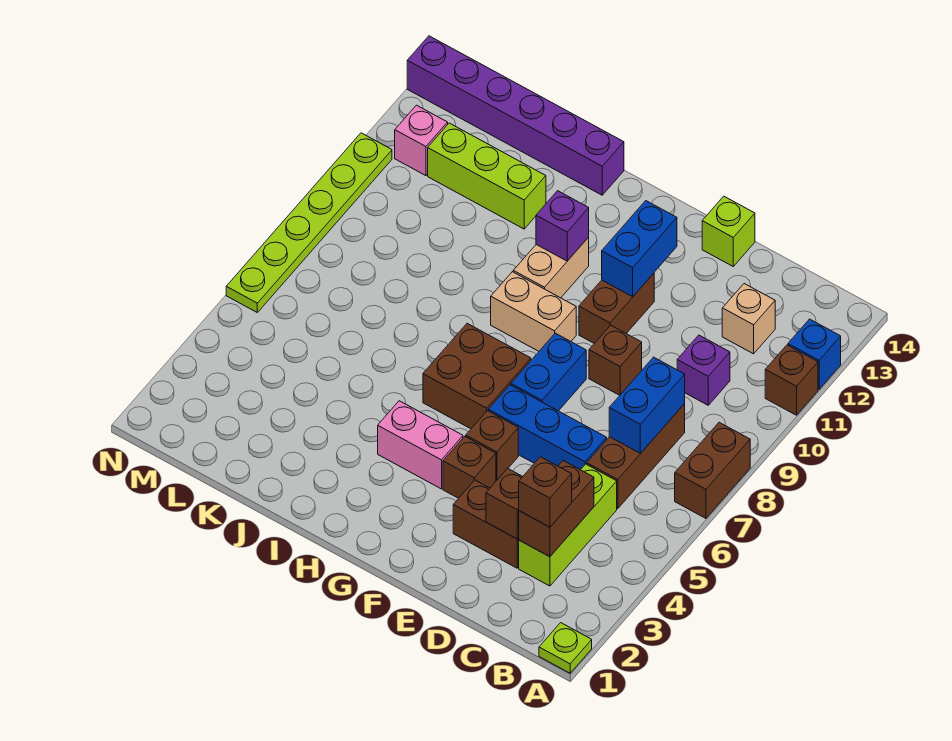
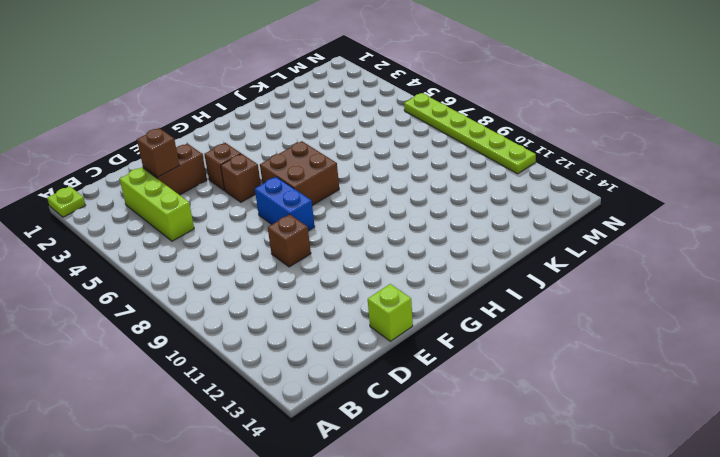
none -> brown 1x2 brick [675,422,750,518]
none -> brown 1x1 brick [765,345,818,415]
none -> blue 1x1 brick [788,319,841,389]
none -> brown 1x3 brick [587,404,685,509]

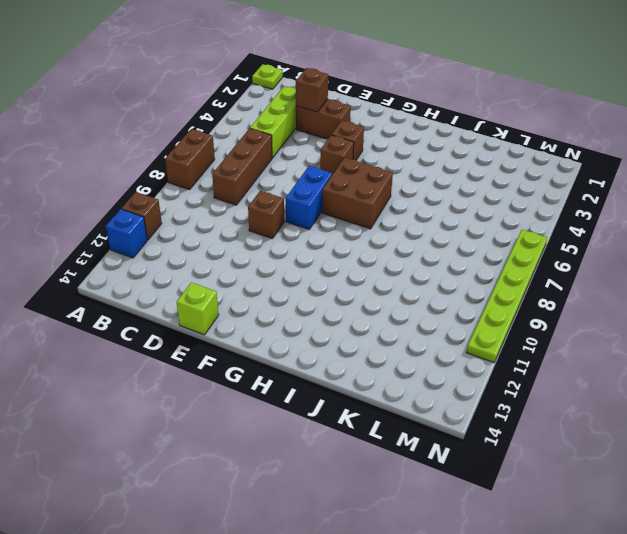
none -> purple 1x1 brick [677,335,730,405]
none -> tan 1x1 brick [722,284,775,354]
none -> blue 1x3 brick [488,385,607,470]
none -> brown 1x2 brick [579,273,654,343]

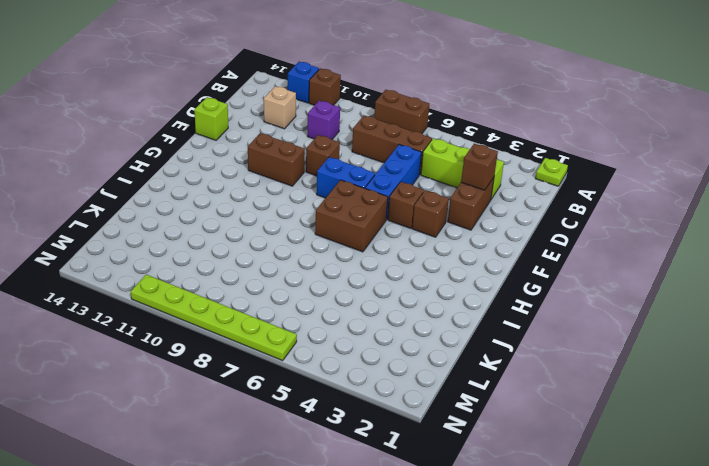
none -> pink 1x2 brick [378,401,463,489]
none -> tan 1x2 brick [491,272,576,351]
none -> tan 1x2 brick [513,237,589,298]
none -> purple 1x6 brick [407,36,624,195]

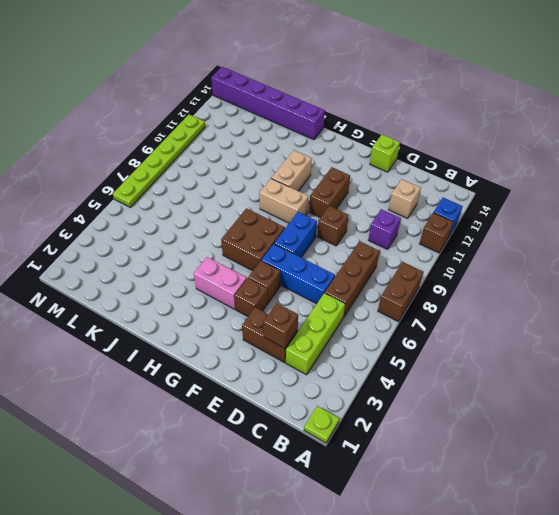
none -> lime 1x3 brick [428,123,546,229]
none -> pink 1x1 brick [395,105,448,176]
none -> brown 1x2 brick [519,461,594,557]
none -> blue 1x2 brick [609,357,685,454]

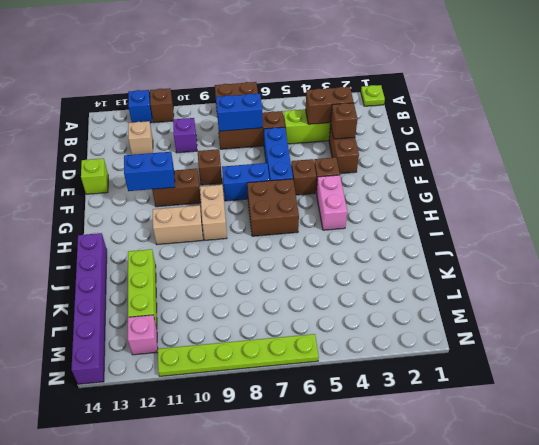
none -> purple 1x1 brick [536,191,589,261]
none -> brown 1x1 brick [519,457,572,527]

